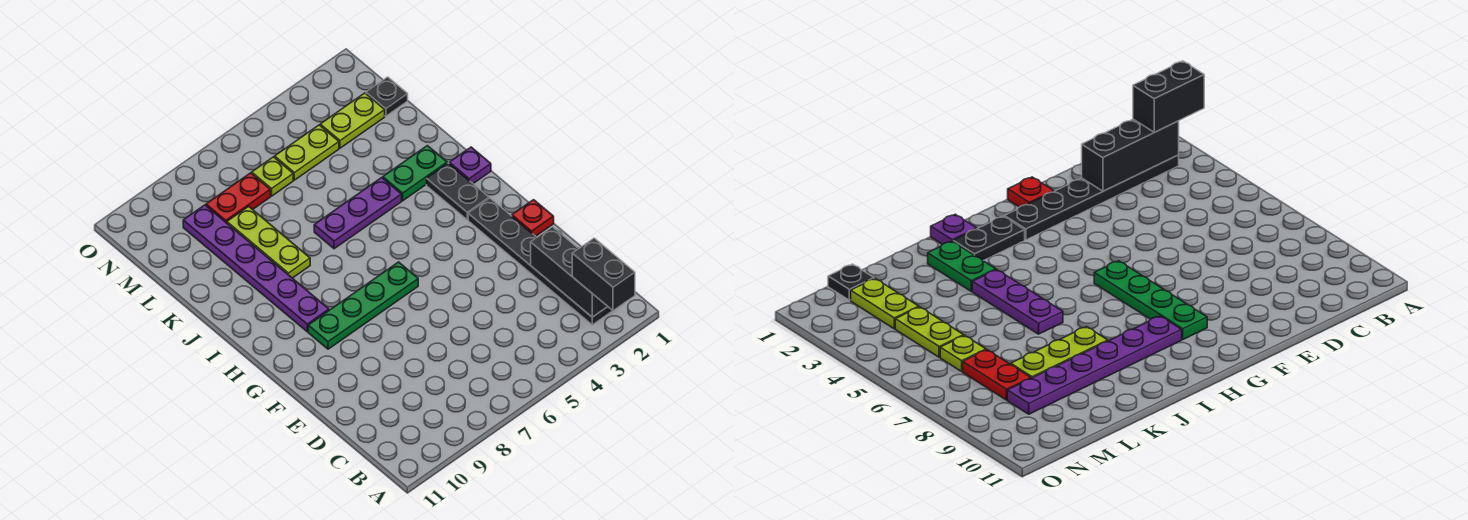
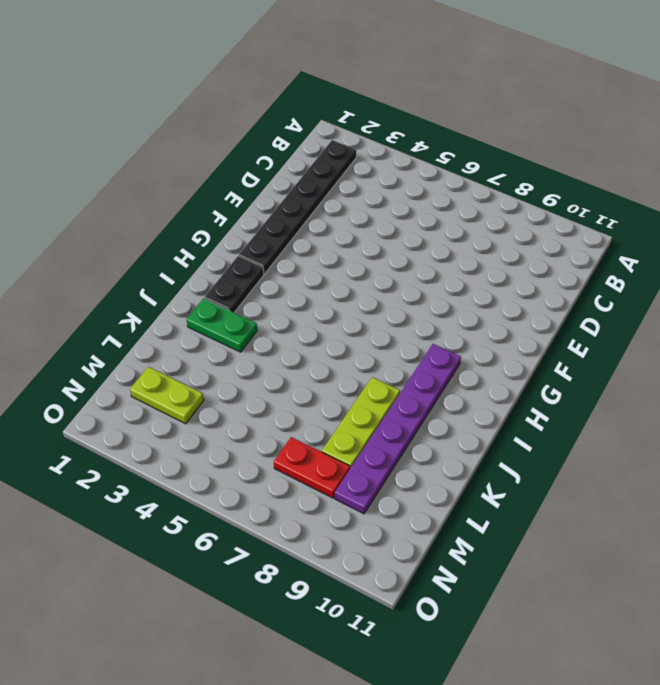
none -> red 1x1 plate [512,200,554,236]
none -> green 1x4 plate [308,262,418,349]
none -> purple 1x1 plate [449,147,491,184]

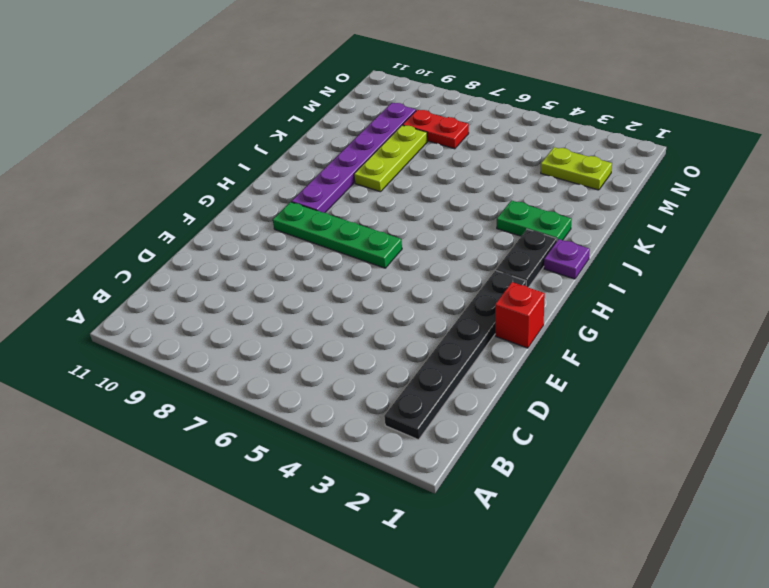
red 1x1 brick [495,282,545,348] -> red 1x1 plate [512,200,554,236]
none -> purple 1x3 plate [314,178,402,249]
none -> black 1x1 plate [366,77,408,116]
none -> lime 1x2 plate [275,125,339,180]

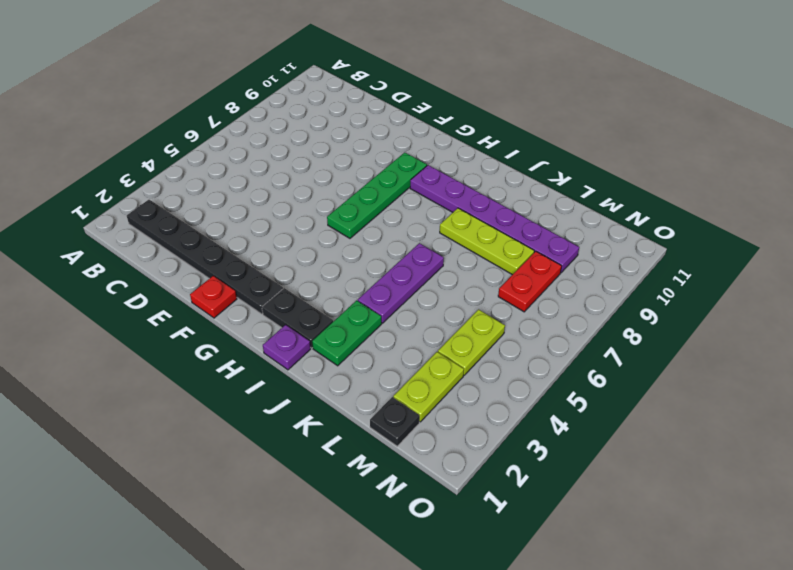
none -> lime 1x1 plate [252,157,293,196]
none -> black 1x3 brick [531,227,608,317]
none -> black 1x2 brick [572,238,635,311]

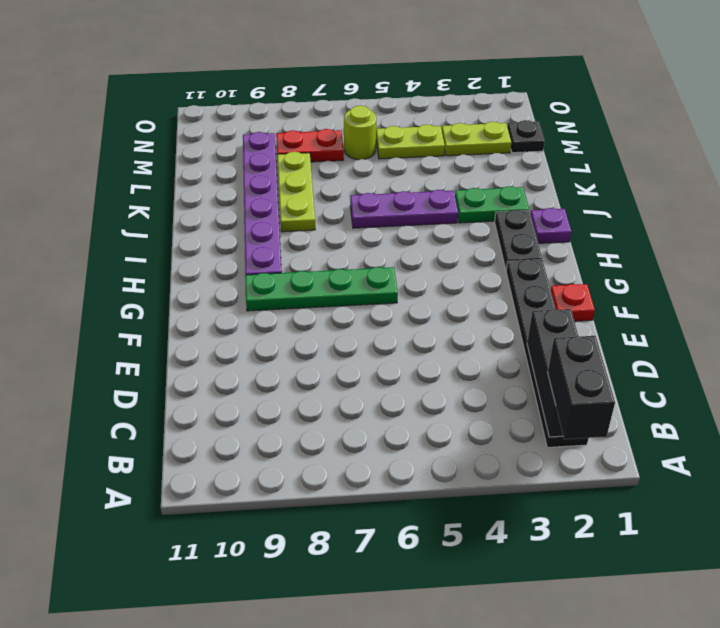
lime 1x1 round brick [344,106,376,160] -> lime 1x1 plate [252,157,293,196]

